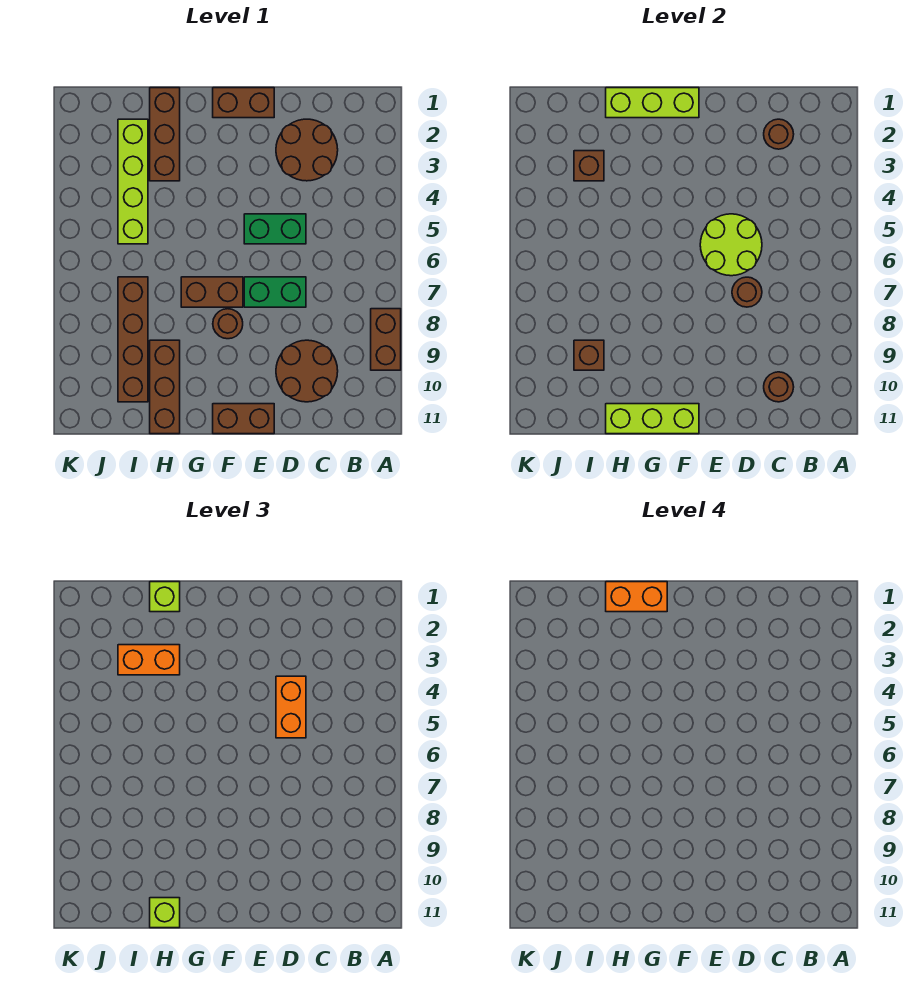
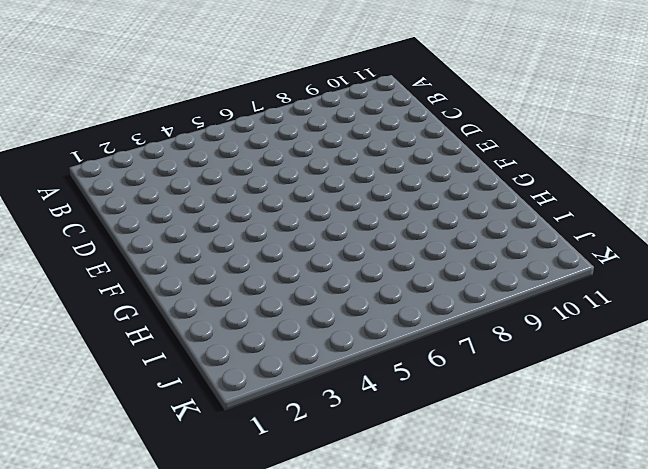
none -> brown 1x2 brick [371,309,401,370]
none -> brown 2x2 round brick [276,119,338,181]
none -> brown 2x2 round brick [276,340,338,402]

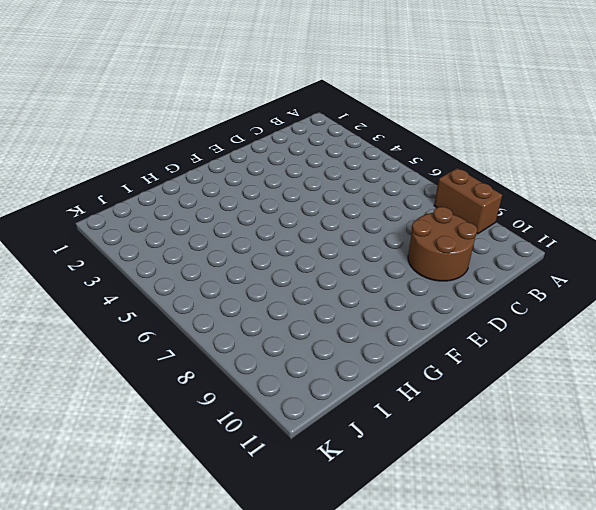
none -> brown 2x2 round brick [276,119,338,181]
none -> green 1x2 brick [244,214,306,244]
none -> green 1x2 brick [244,277,306,307]

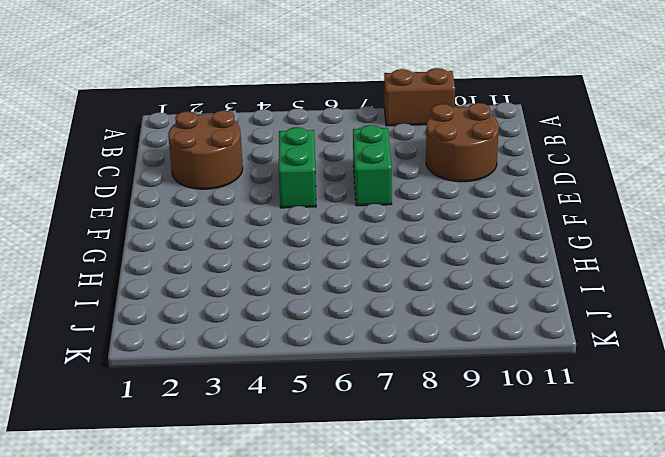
none -> brown 1x2 brick [213,88,274,118]
none -> brown 1x2 brick [213,404,274,434]
none -> brown 1x2 brick [181,277,243,307]

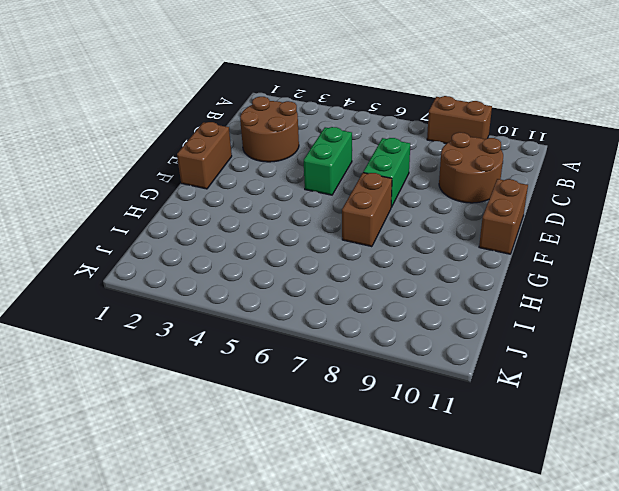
none -> brown 1x1 round brick [213,309,243,339]
none -> brown 1x3 brick [150,88,180,181]
none -> brown 1x3 brick [150,340,180,434]

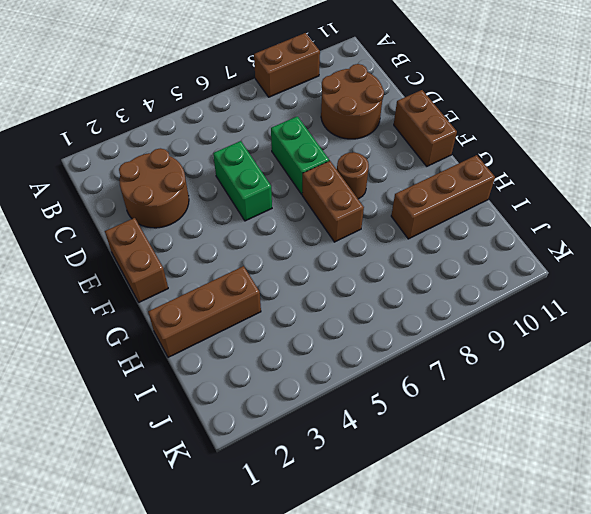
none -> lime 1x4 brick [118,119,148,244]
none -> brown 1x4 brick [118,277,148,402]
none -> brown 1x1 round brick [764,119,794,149]

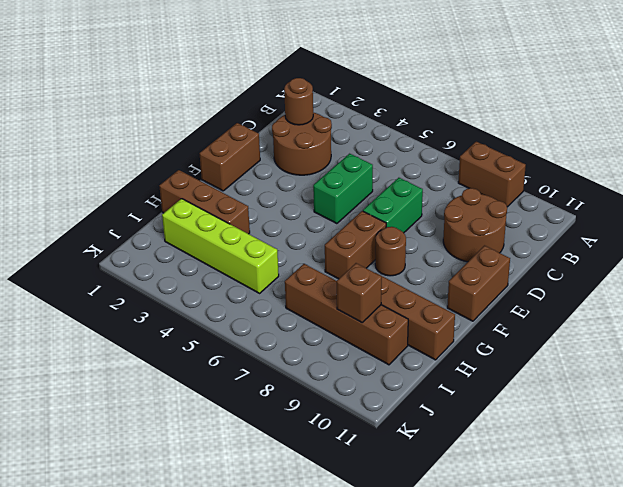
none -> brown 1x1 round brick [764,372,794,402]
none -> lime 2x2 round brick [700,214,762,276]
none -> brown 1x1 round brick [732,277,762,307]

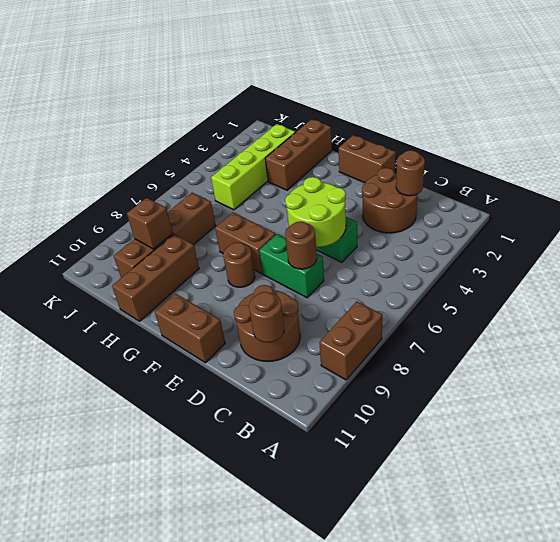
none -> lime 1x3 brick [606,88,699,118]
none -> lime 1x3 brick [606,404,699,434]
none -> brown 1x1 brick [574,151,604,181]

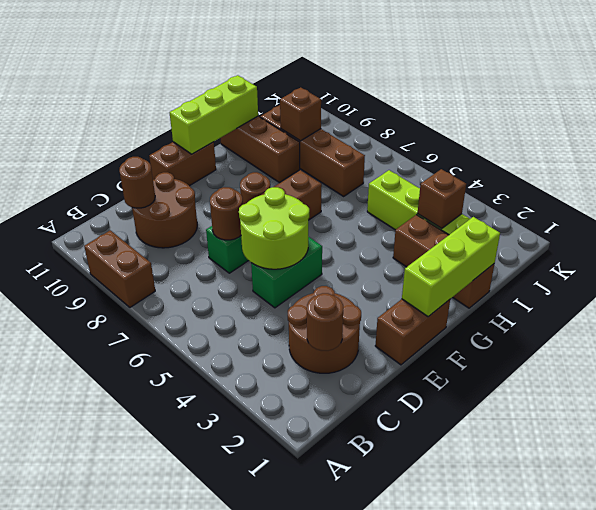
none -> orange 1x2 brick [276,676,306,738]
none -> lime 1x1 brick [150,582,180,612]
none -> orange 1x2 brick [118,645,180,675]

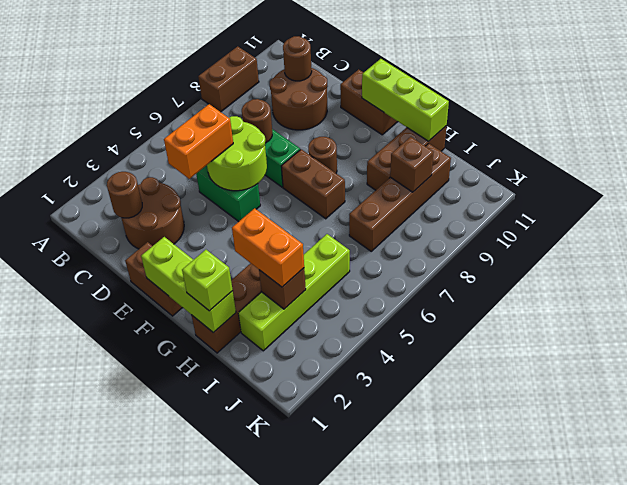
none -> lime 1x1 brick [150,898,180,928]
none -> orange 1x2 brick [606,582,667,612]

